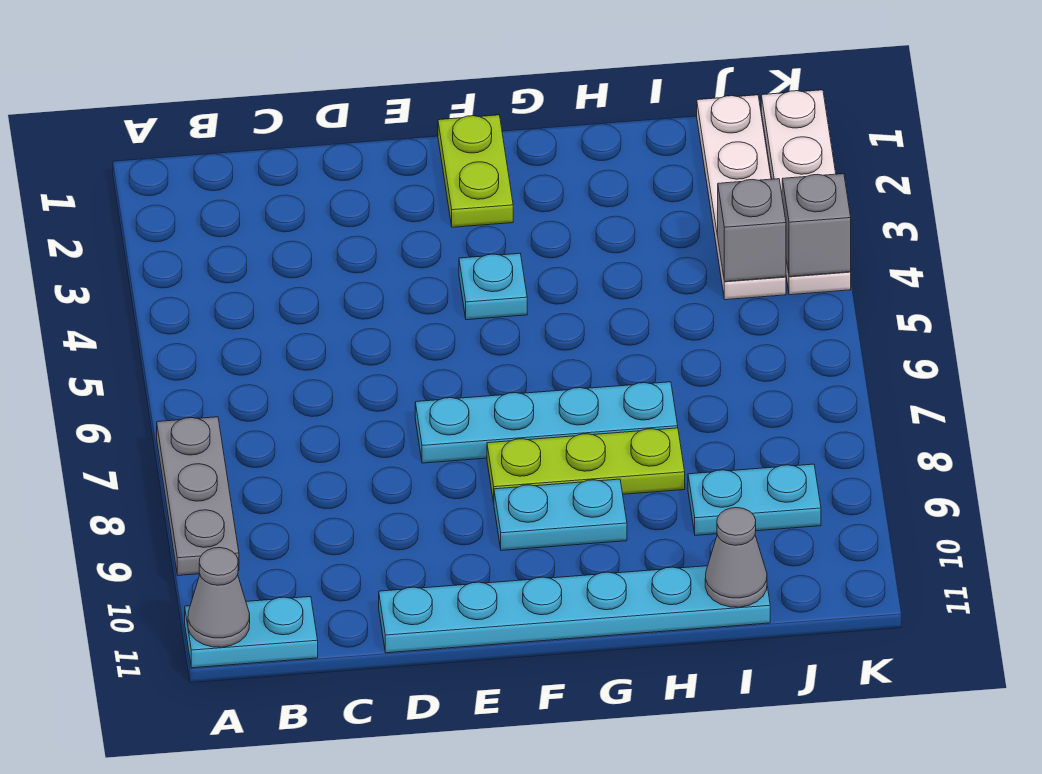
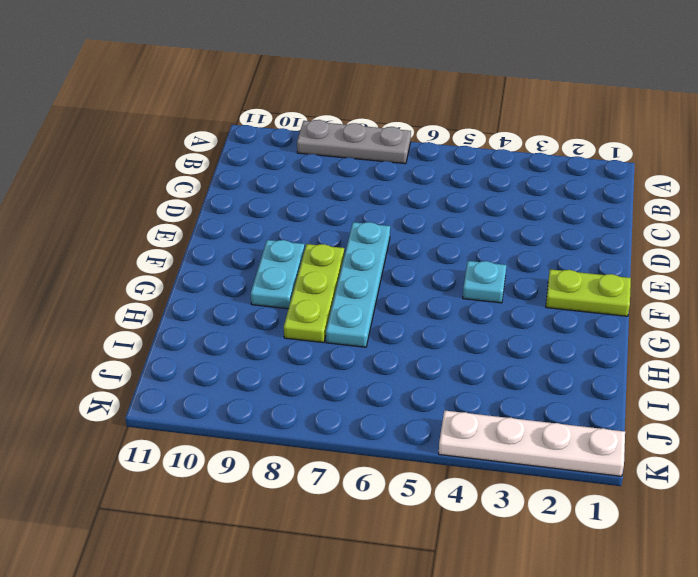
none -> cyan 1x2 plate [185,597,318,668]
none -> cyan 1x6 plate [379,566,770,653]
none -> cyan 1x2 plate [688,464,821,535]

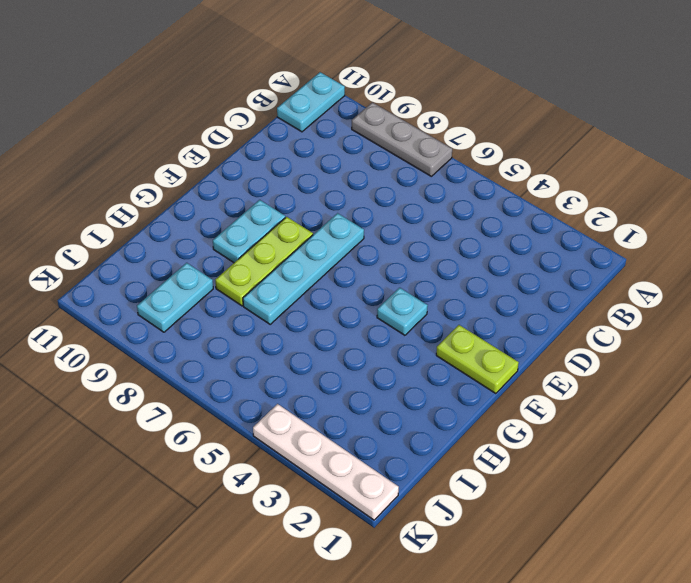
none -> cyan 1x6 plate [379,566,770,653]
none -> white 1x4 plate [697,95,786,300]
none -> grey 1x1 cone [188,548,250,647]

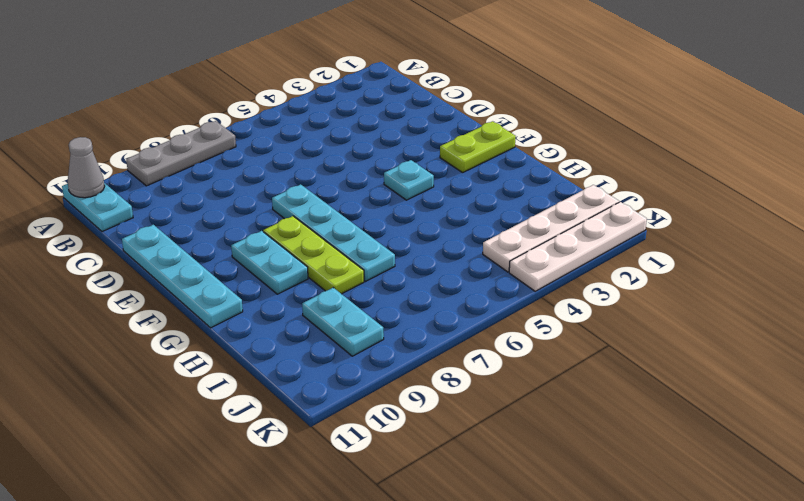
cyan 1x4 plate [122,225,243,328] -> cyan 1x6 plate [379,566,770,653]
none -> grey 1x1 cone [705,508,767,607]
none -> grey 1x1 brick [718,179,786,282]
none -> grey 1x1 brick [782,174,851,276]

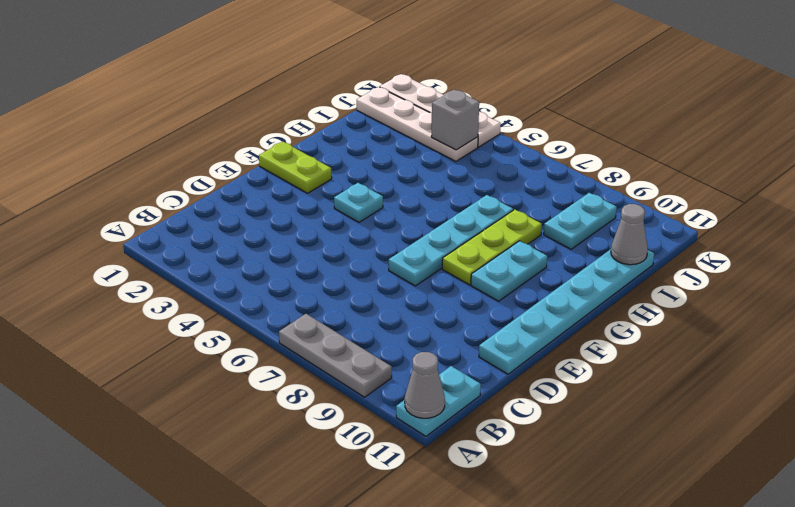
none -> grey 1x1 brick [782,174,851,276]

